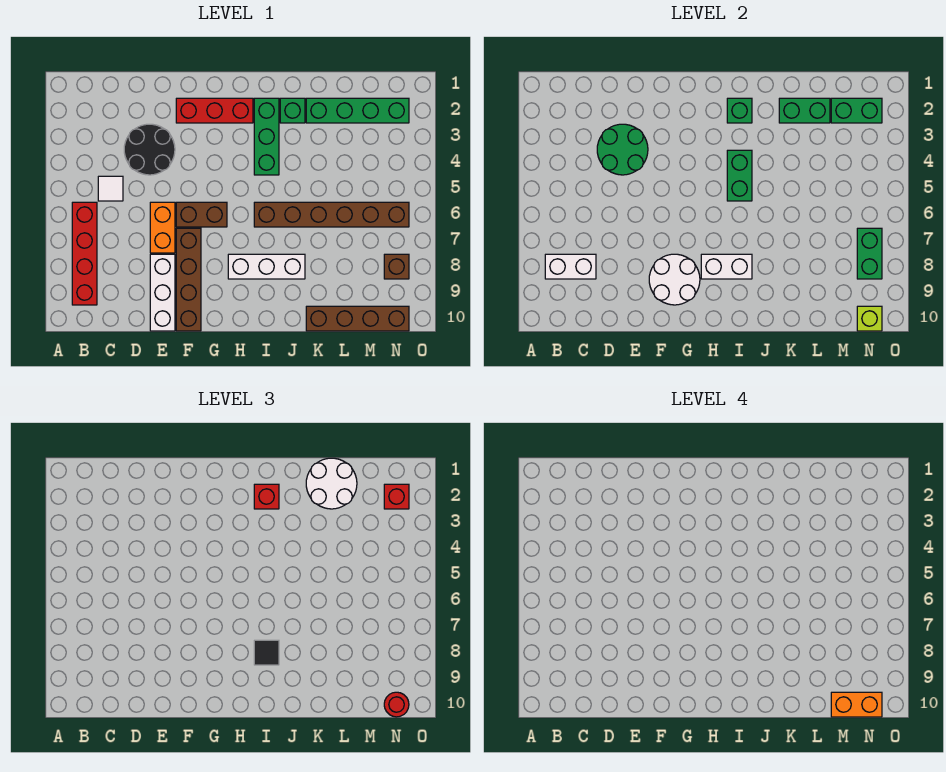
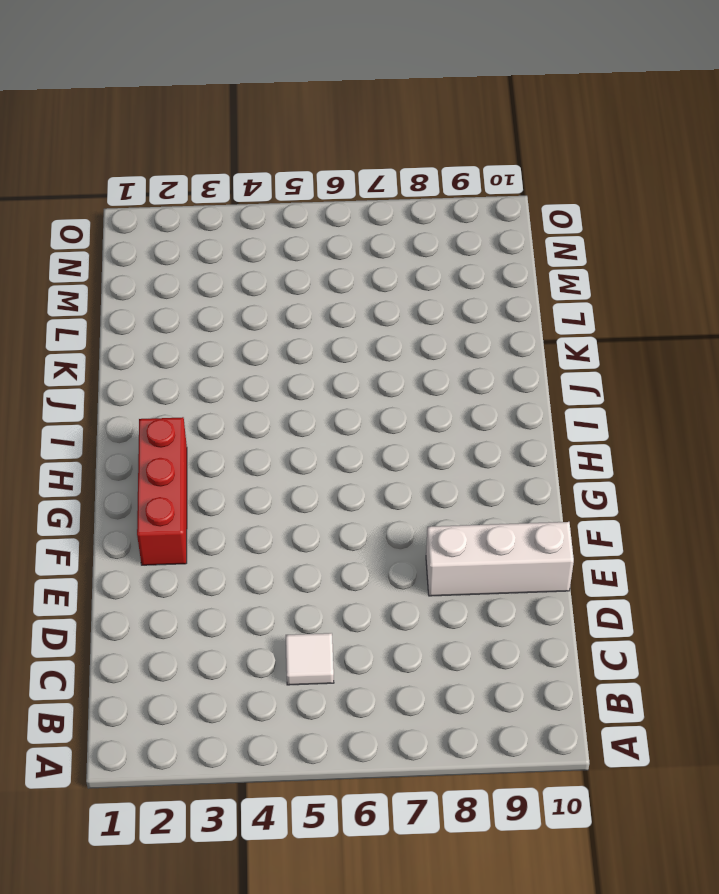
none -> red 1x4 brick [72,202,97,305]
none -> black 2x2 round brick [124,124,175,175]
none -> orange 1x2 brick [150,202,175,253]
none -> brown 1x2 brick [176,202,227,227]

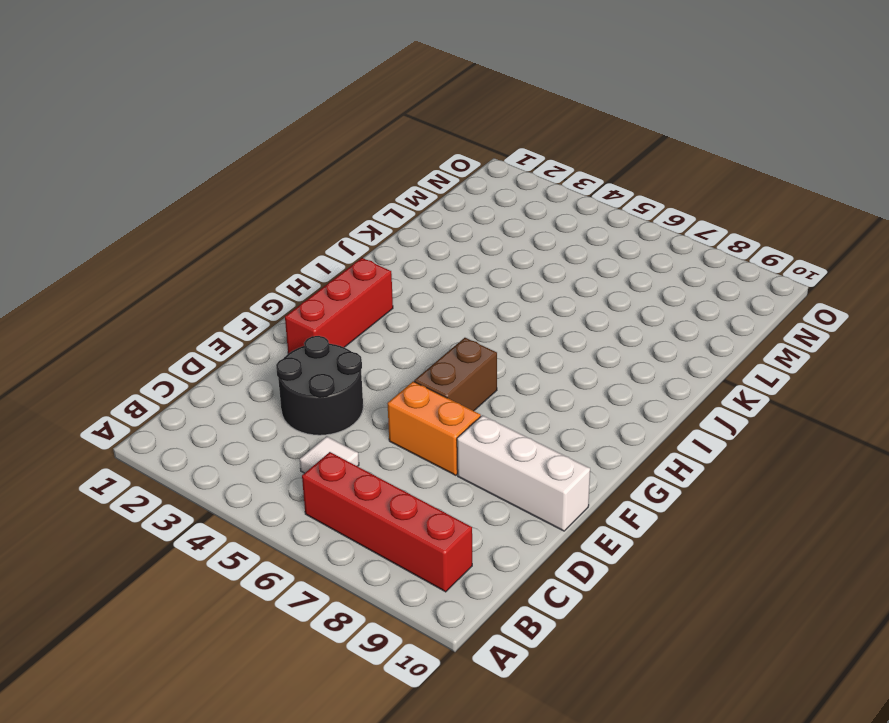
none -> brown 1x4 brick [176,228,201,331]
none -> white 1x3 brick [228,254,305,279]
none -> green 1x3 brick [254,98,279,175]
none -> brown 1x6 brick [254,202,409,227]

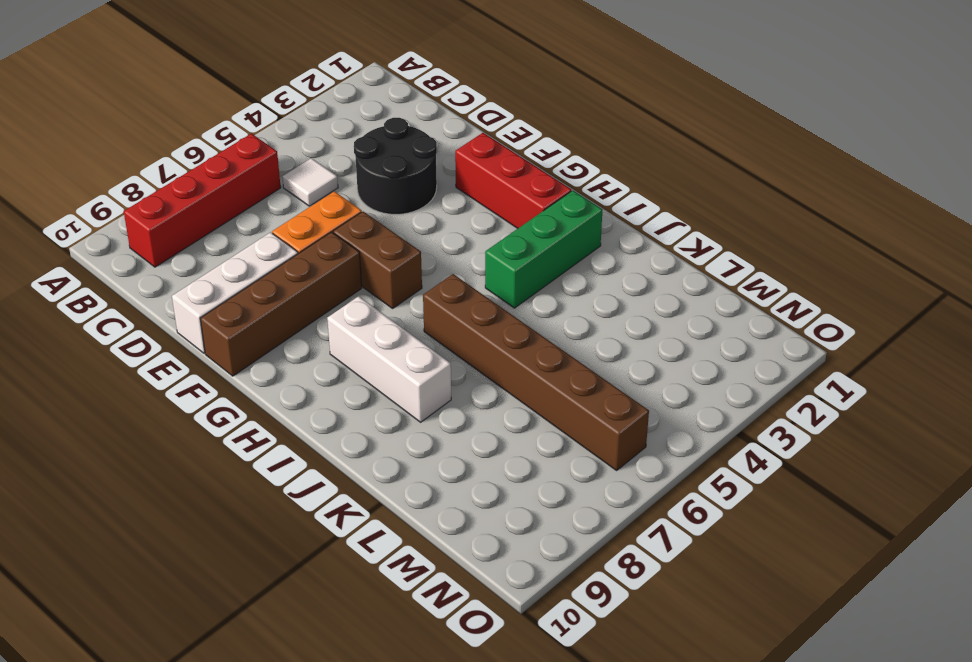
none -> green 1x1 brick [280,98,305,123]
none -> green 1x4 brick [306,98,409,123]
none -> brown 1x4 brick [306,306,409,331]
none -> brown 1x1 brick [384,254,409,279]

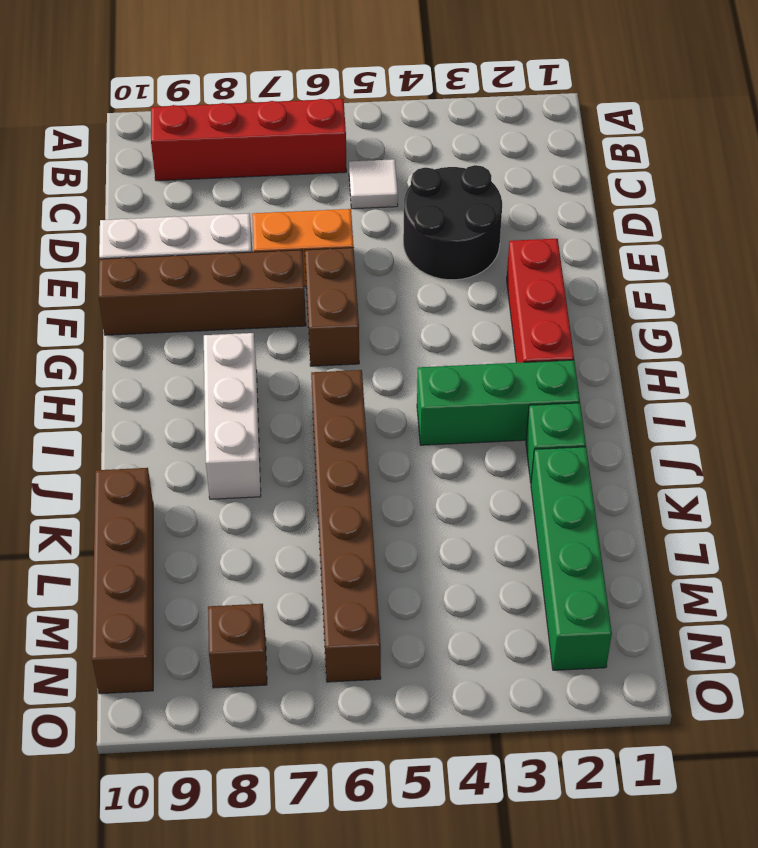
none -> white 1x2 brick [545,254,596,279]
none -> green 2x2 round brick [597,124,648,175]
none -> white 2x2 round brick [649,254,700,305]
none -> white 1x2 brick [701,254,752,279]

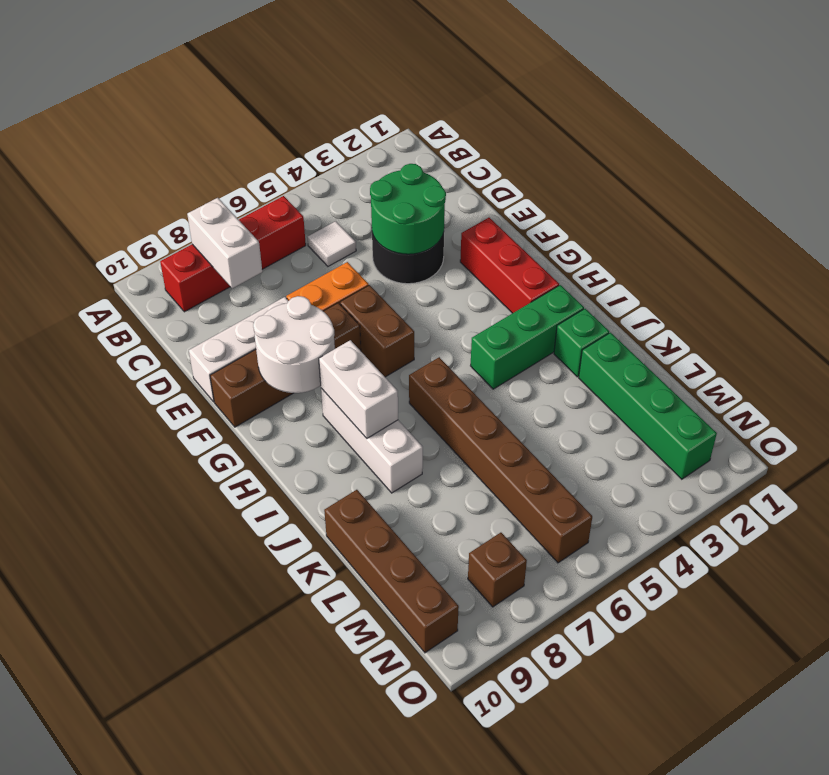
none -> green 1x1 brick [727,98,752,123]
none -> green 1x2 brick [727,150,752,201]
none -> green 1x2 brick [779,98,830,123]
none -> green 1x2 brick [831,98,882,123]

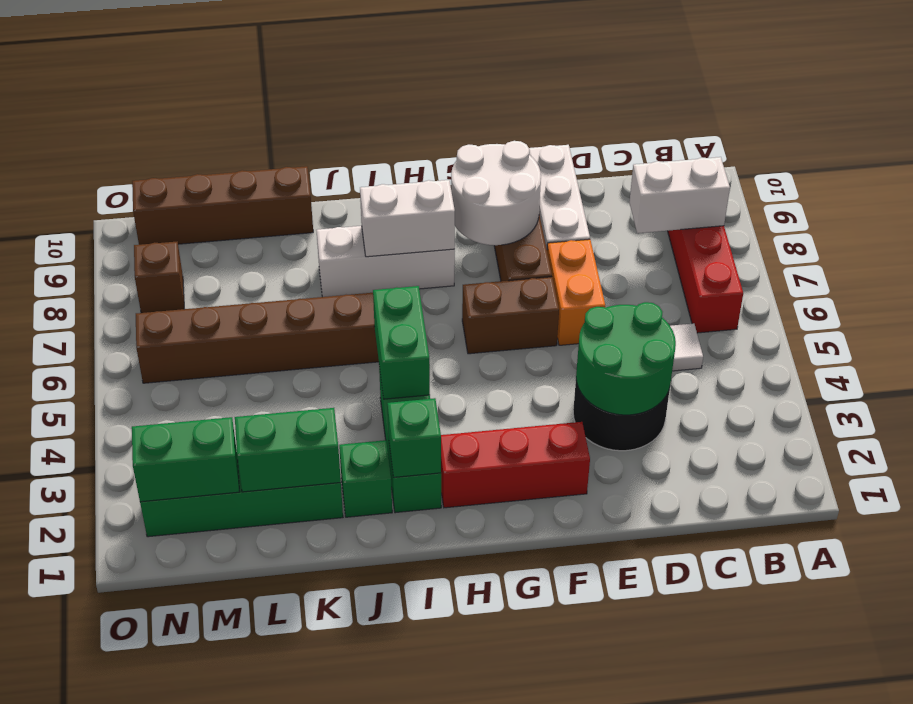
none -> green 1x2 brick [857,228,882,279]
none -> lime 1x1 brick [857,306,882,331]
none -> red 1x1 brick [254,484,279,509]
none -> black 1x1 tile [254,640,279,665]

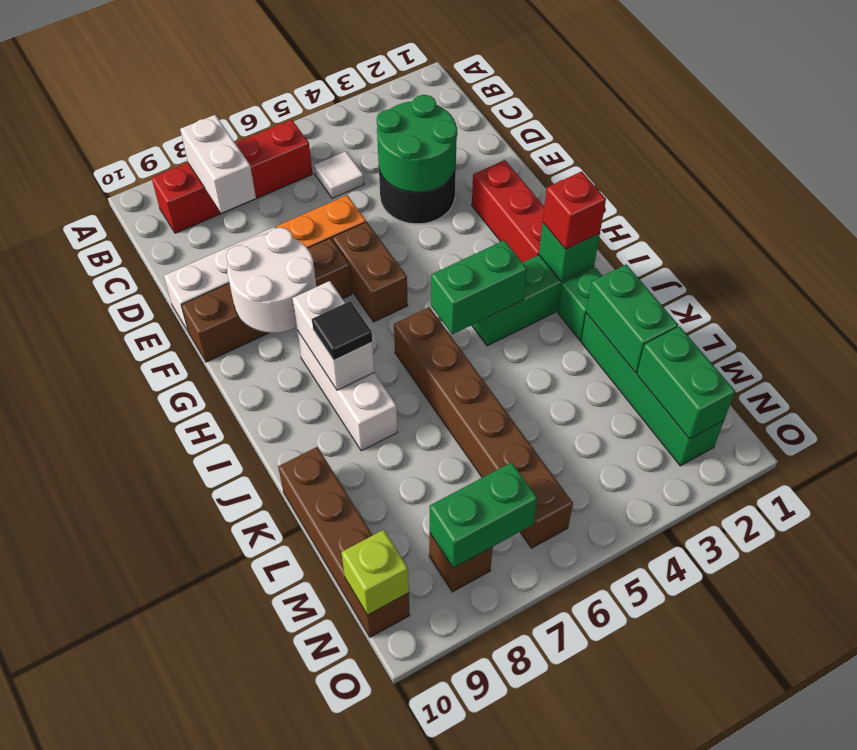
none -> white 2x2 round brick [306,458,357,509]
none -> red 1x1 brick [384,484,409,509]
none -> red 1x1 round brick [384,692,409,717]
none -> orange 1x2 brick [831,692,882,717]

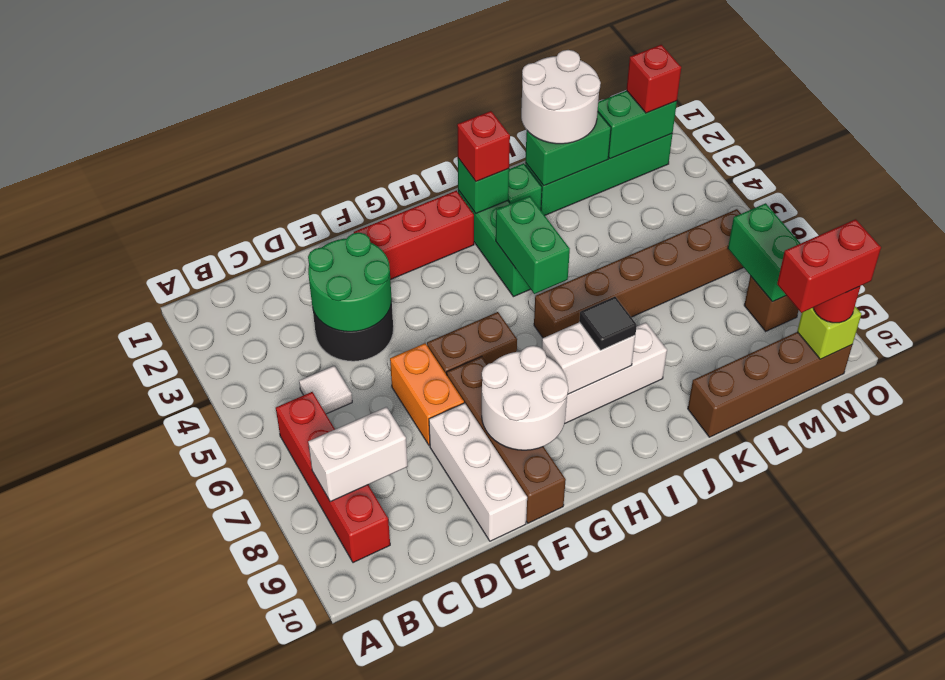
red 1x2 brick [777,219,881,313] -> orange 1x2 brick [831,692,882,717]

